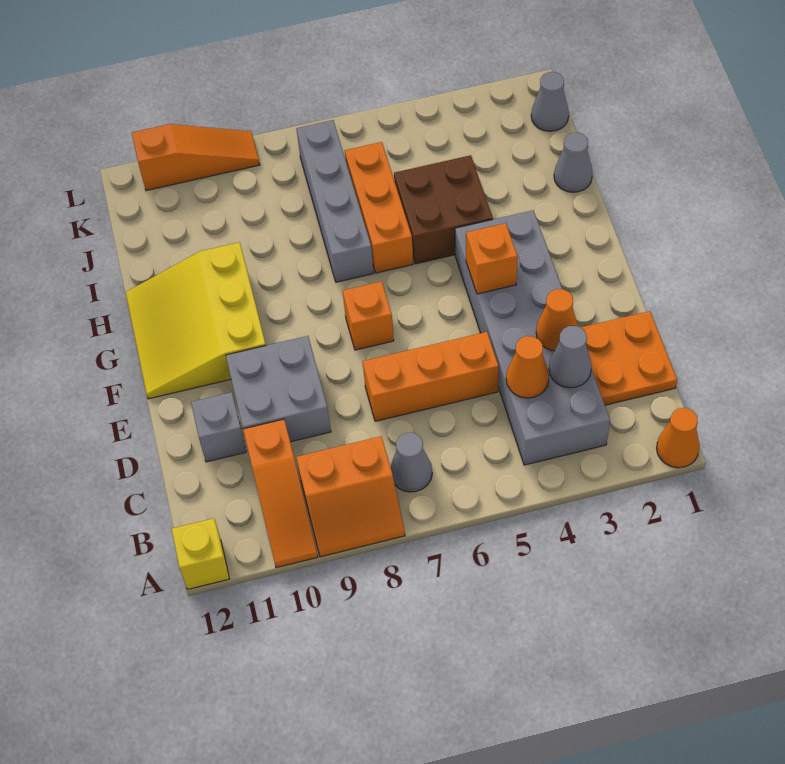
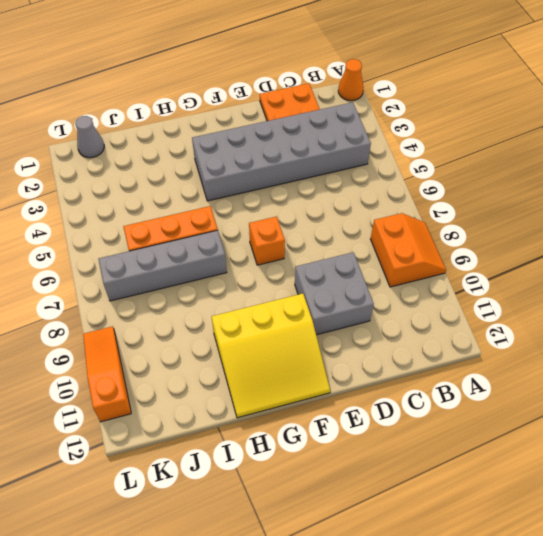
none -> orange 1x3 slope [243,419,318,568]
none -> yellow 1x1 brick [172,518,229,589]
none -> grey 1x1 cone [391,433,432,492]

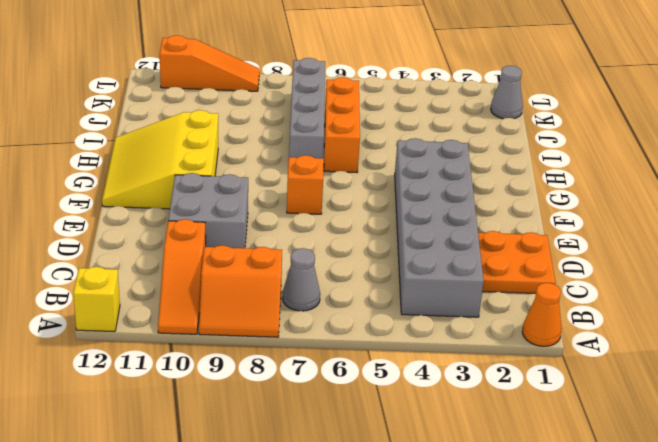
none -> orange 1x3 brick [363,332,499,421]
none -> grey 1x1 brick [191,392,246,462]
none -> brown 2x2 brick [394,155,493,264]

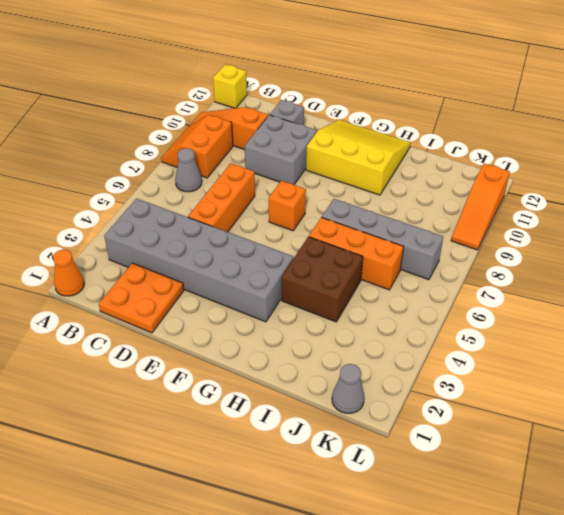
none -> grey 1x1 cone [554,133,593,192]
none -> grey 1x1 cone [549,326,592,388]
none -> orange 1x1 cone [506,336,549,398]

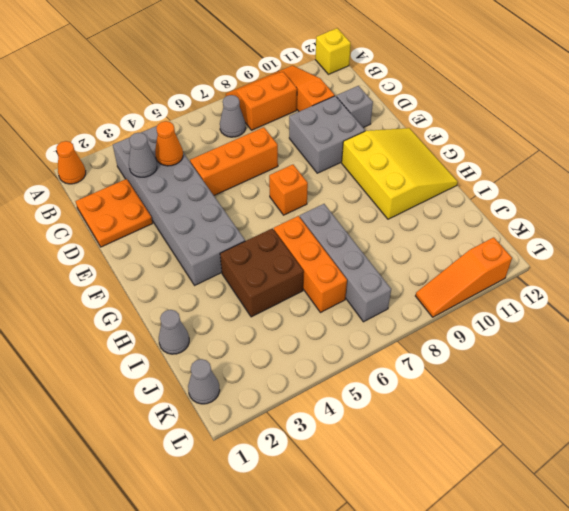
none -> orange 1x1 cone [536,289,578,351]
none -> orange 1x1 brick [466,223,518,294]

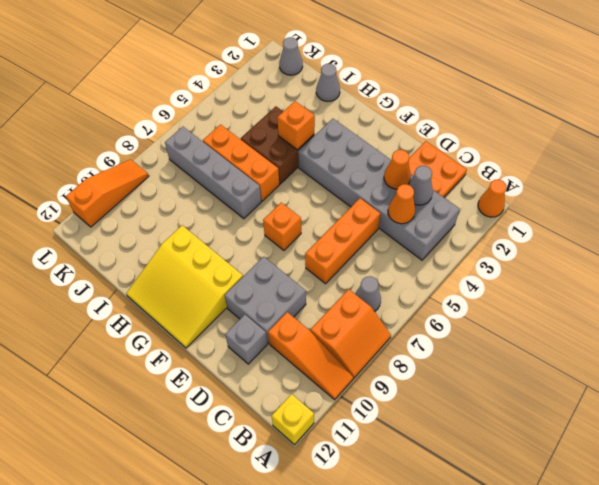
orange 1x1 brick [277,101,315,150] -> orange 1x1 brick moved to [466,223,518,294]

